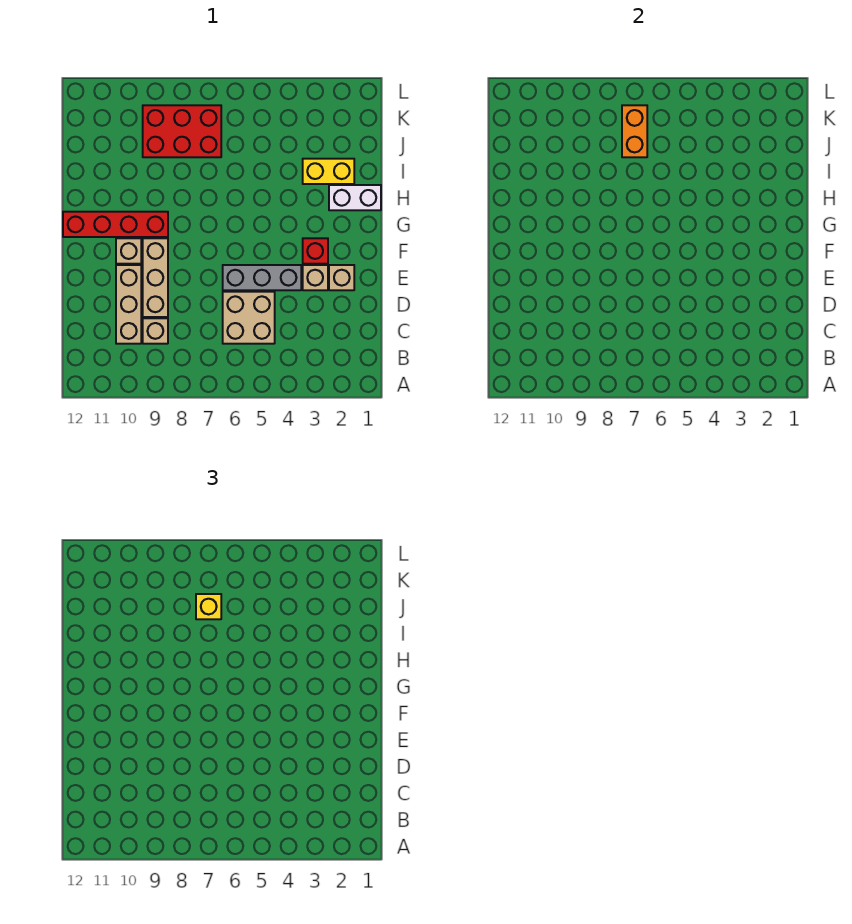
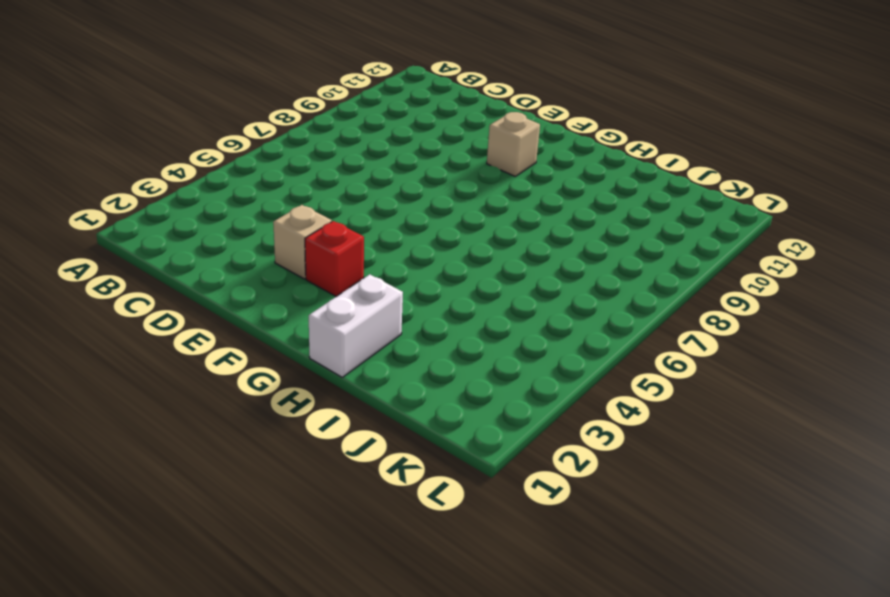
none -> tan 2x2 brick [223,292,275,344]
none -> tan 1x1 brick [143,318,168,344]
none -> tan 1x3 brick [116,265,141,344]

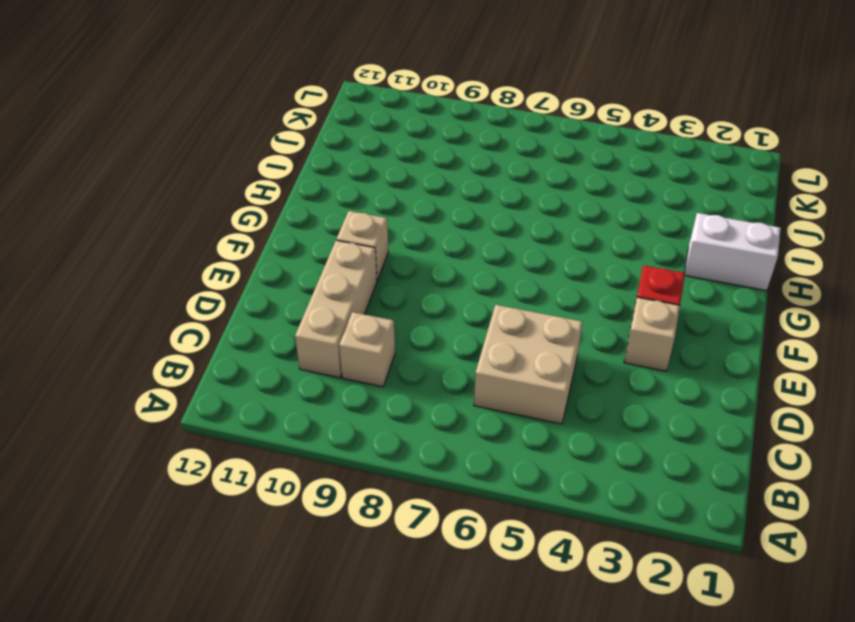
none -> tan 1x3 brick [143,238,168,317]
none -> tan 1x1 brick [329,265,354,290]
none -> grey 1x3 brick [223,265,301,290]

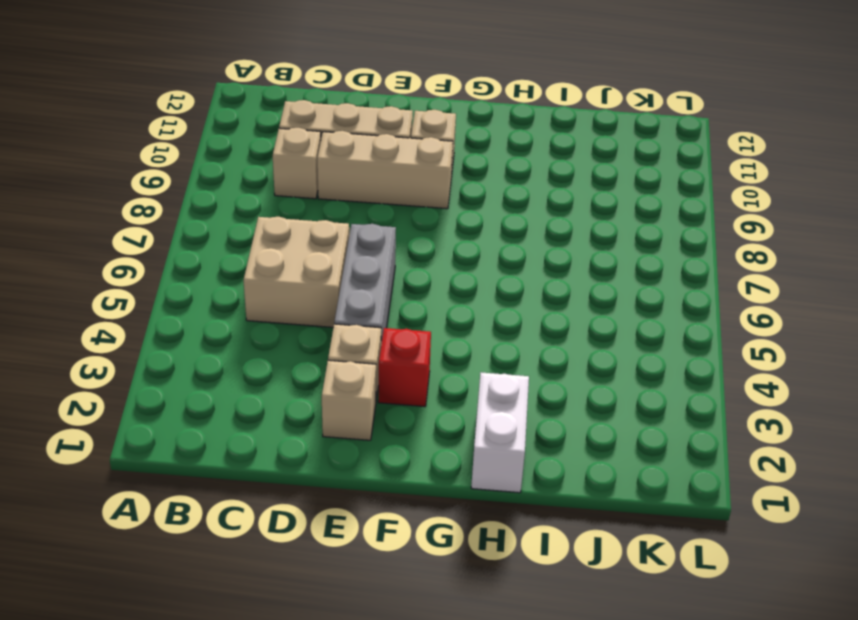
none -> red 1x4 brick [63,212,168,237]
none -> yellow 1x2 brick [303,159,354,184]
none -> red 2x3 brick [143,105,221,157]

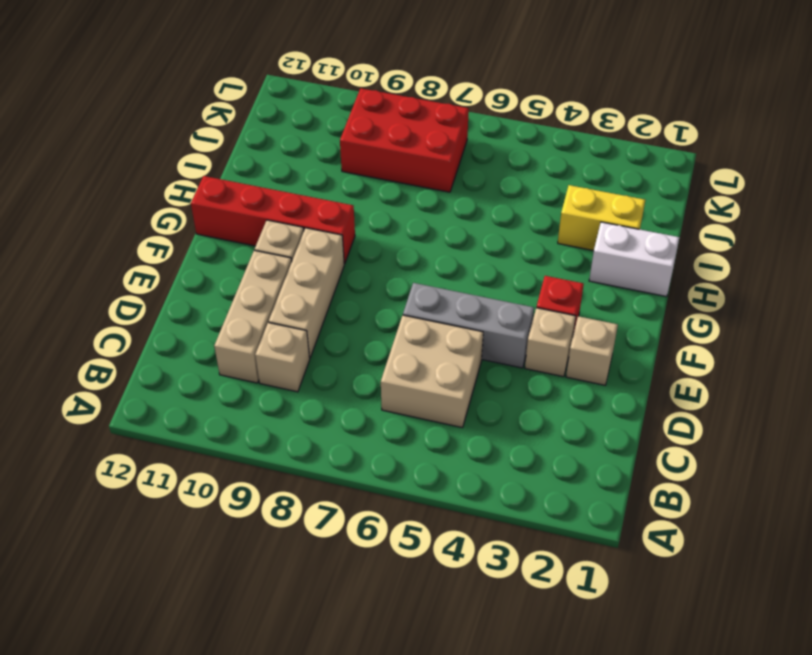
none -> orange 1x2 brick [622,105,647,157]
none -> yellow 1x1 brick [196,594,221,619]

